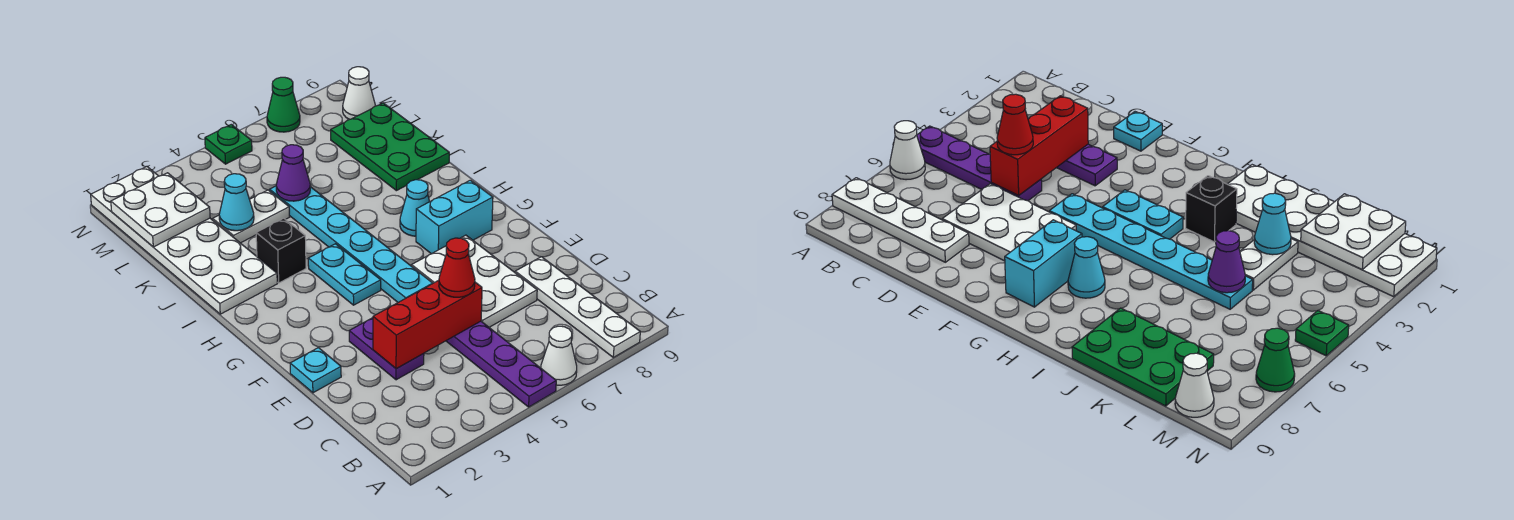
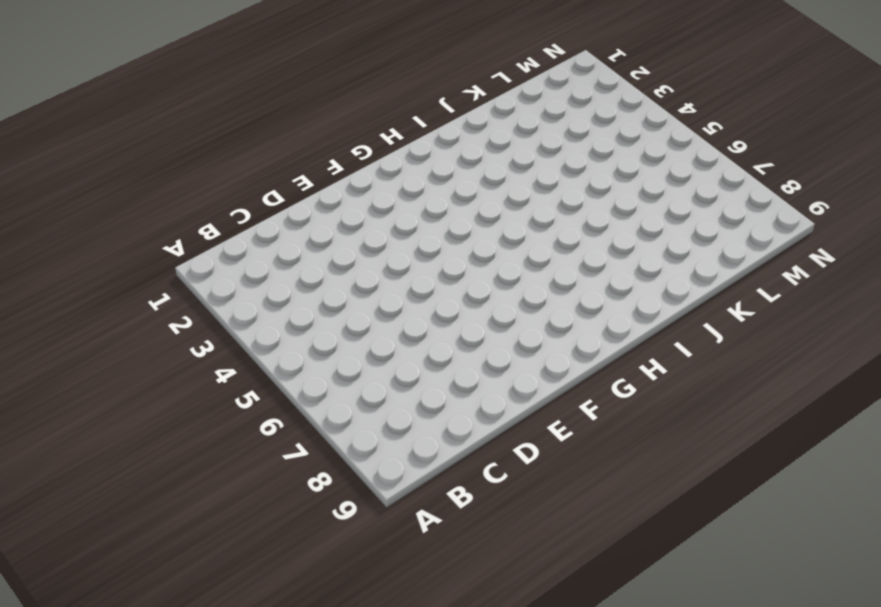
none -> purple 1x4 plate [446,321,556,407]
none -> white 1x1 cone [541,326,577,385]
none -> white 1x4 plate [515,257,640,357]

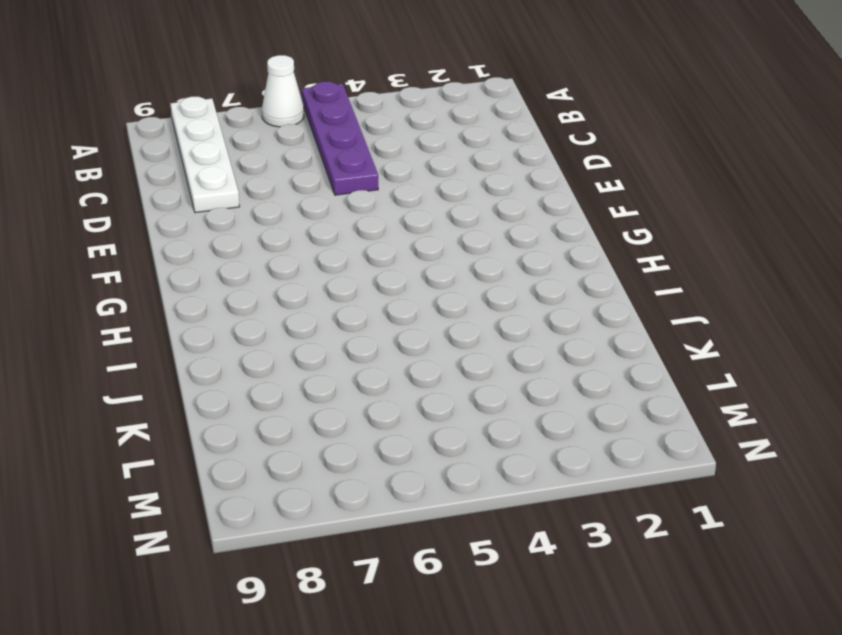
none -> purple 1x2 plate [349,318,424,380]
none -> white 2x3 plate [412,235,537,327]
none -> cyan 1x1 plate [290,348,341,393]

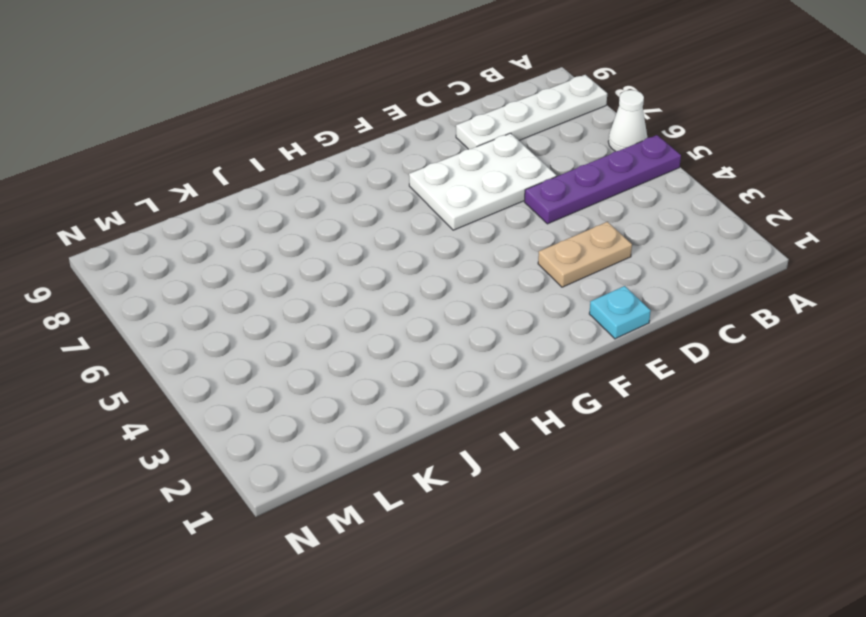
tan 1x2 plate [538,222,632,287] -> purple 1x2 plate [349,318,424,380]
none -> cyan 1x6 plate [270,186,433,302]
none -> cyan 1x2 plate [308,244,381,305]
none -> cyan 1x2 brick [416,180,493,254]

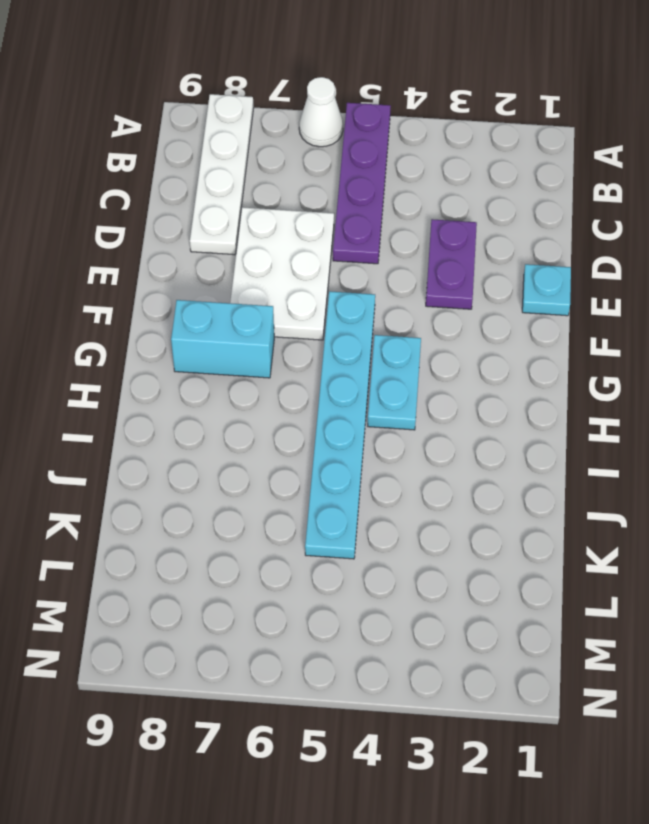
none -> cyan 1x1 cone [400,180,430,236]
none -> white 2x6 plate [91,167,277,314]
none -> black 1x1 brick [256,218,306,283]

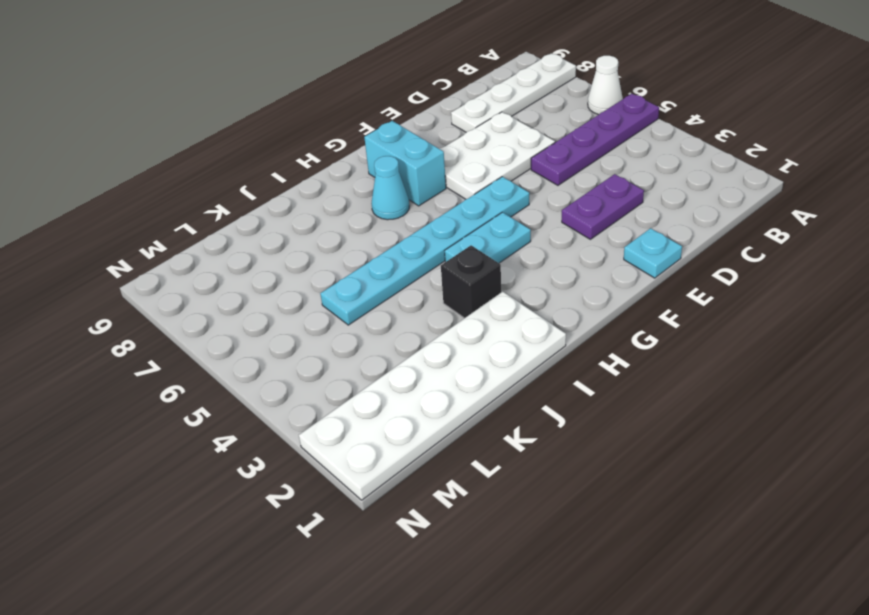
none -> green 2x3 plate [331,103,449,191]
none -> white 1x2 plate [213,190,289,243]
none -> white 1x1 cone [343,67,375,119]

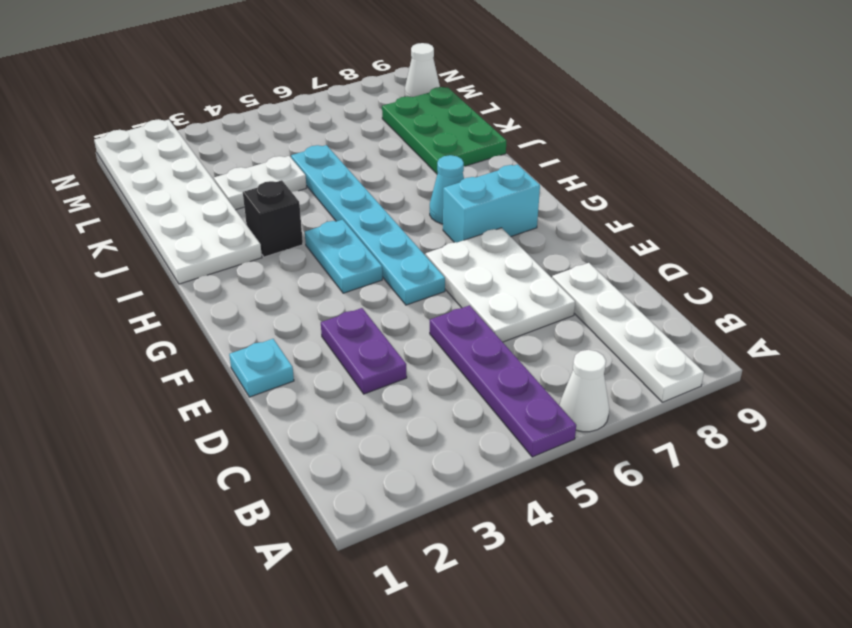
none -> green 1x1 plate [205,124,252,164]
none -> green 1x1 cone [267,77,300,132]
none -> red 1x3 brick [373,280,482,369]

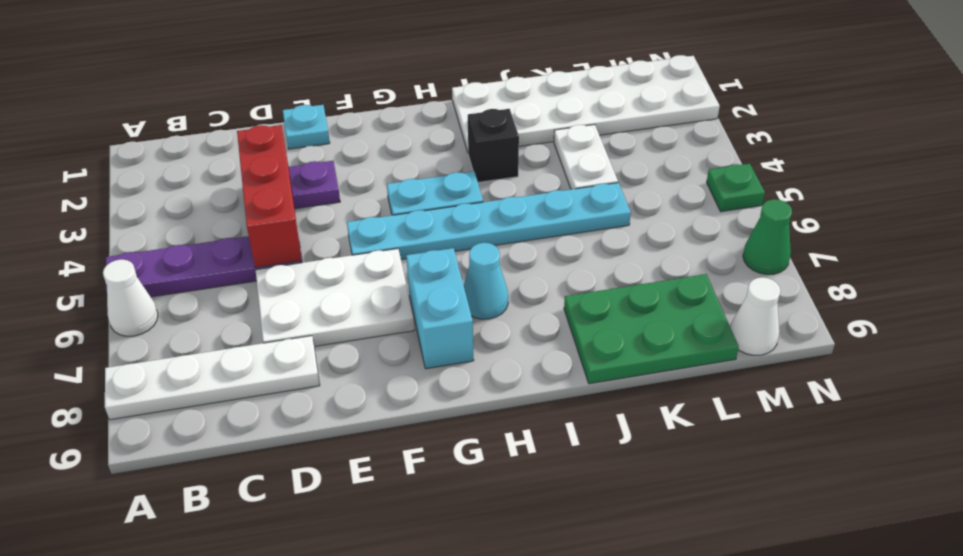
none -> cyan 1x1 cone [219,174,254,231]
none -> purple 1x1 cone [276,145,310,201]
none -> white 2x2 plate [111,173,210,247]

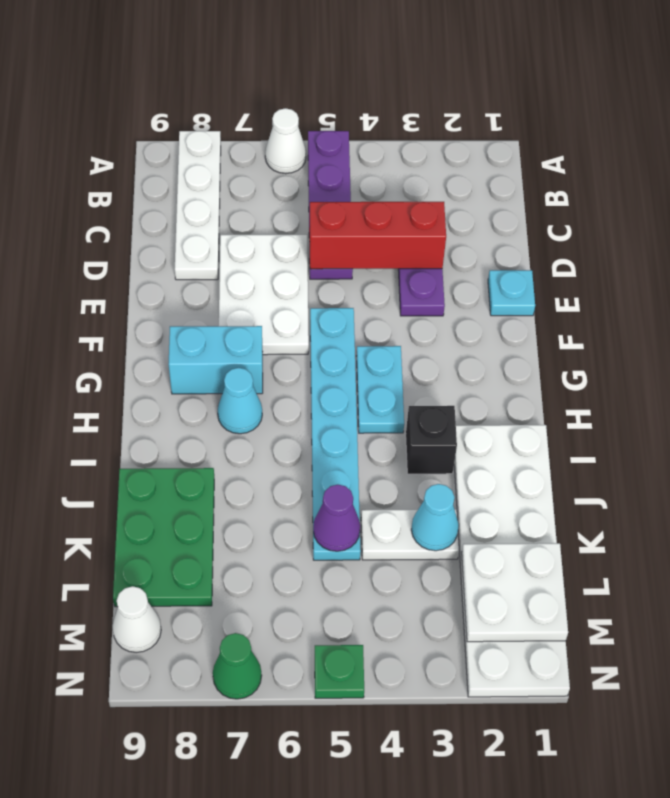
none -> red 1x1 cone [439,238,475,297]

